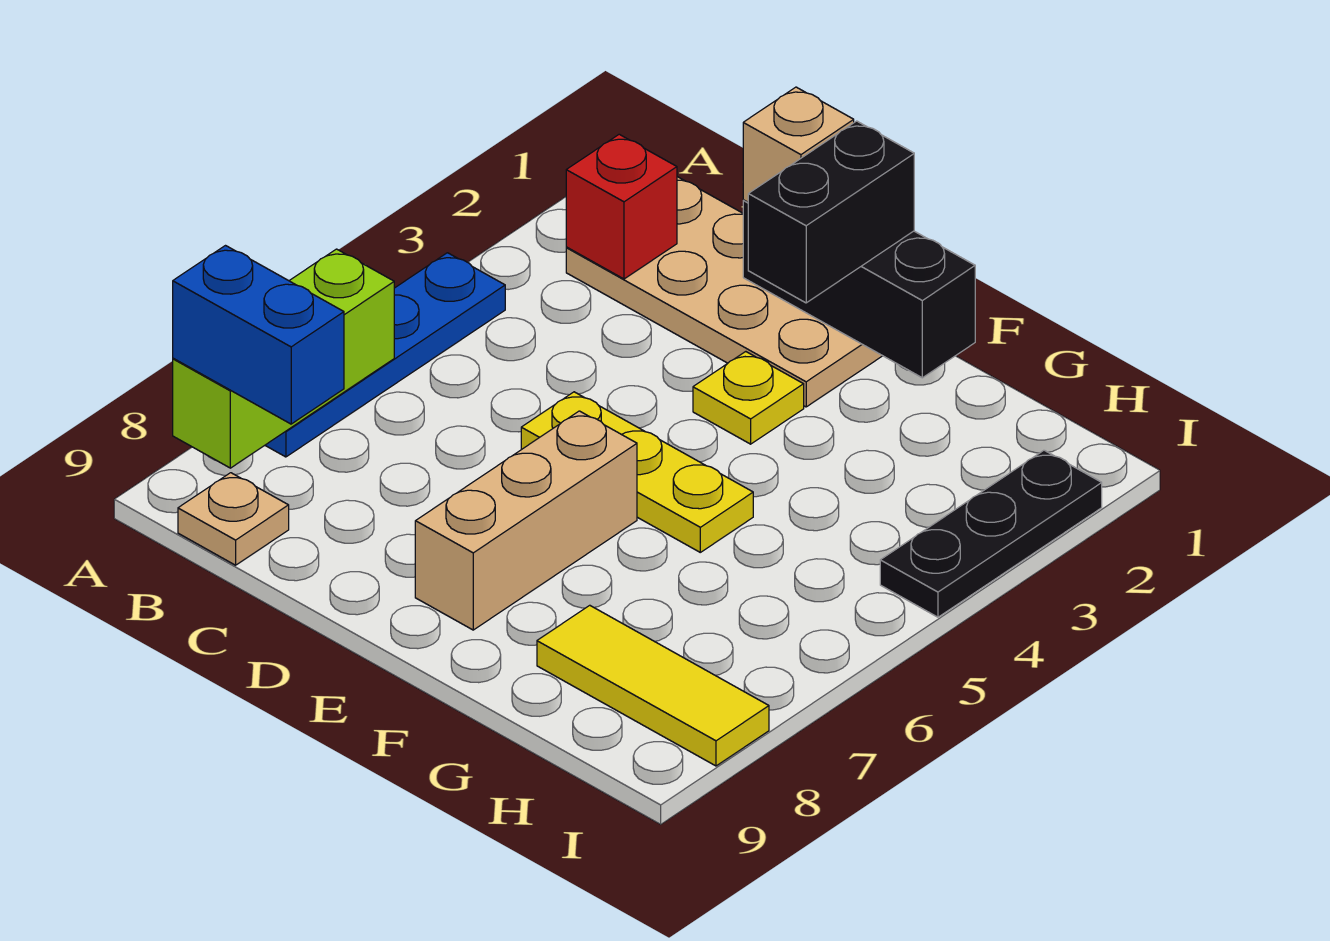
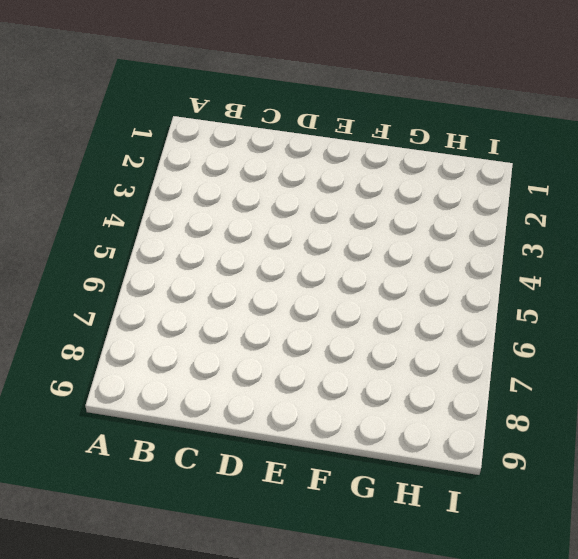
none -> blue 1x4 plate [265,253,505,457]
none -> tan 2x4 plate [566,177,882,407]
none -> tan 1x1 plate [178,473,289,565]

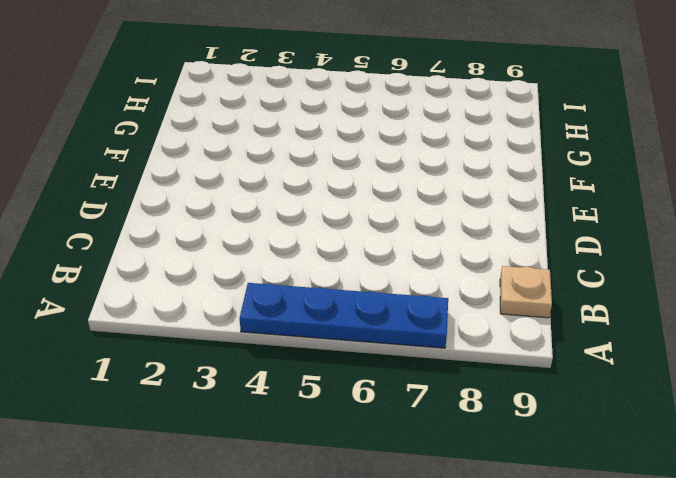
none -> tan 2x4 plate [566,177,882,407]
none -> yellow 1x3 plate [521,392,753,552]
none -> yellow 1x1 plate [693,352,804,444]

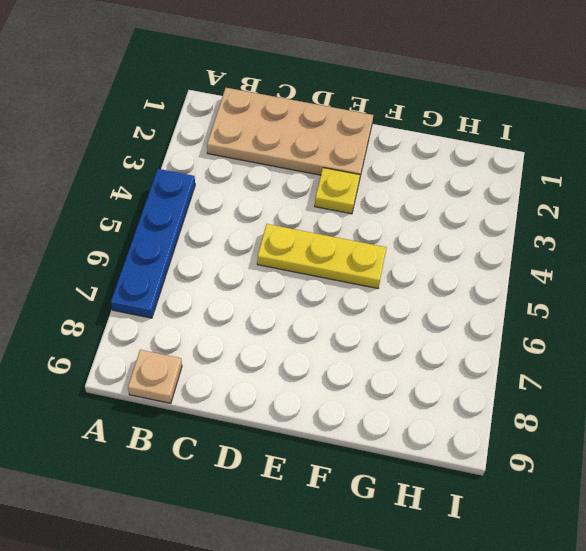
none -> tan 1x3 brick [415,411,637,630]
none -> yellow 1x3 tile [537,605,769,766]
none -> black 1x3 plate [880,450,1102,617]

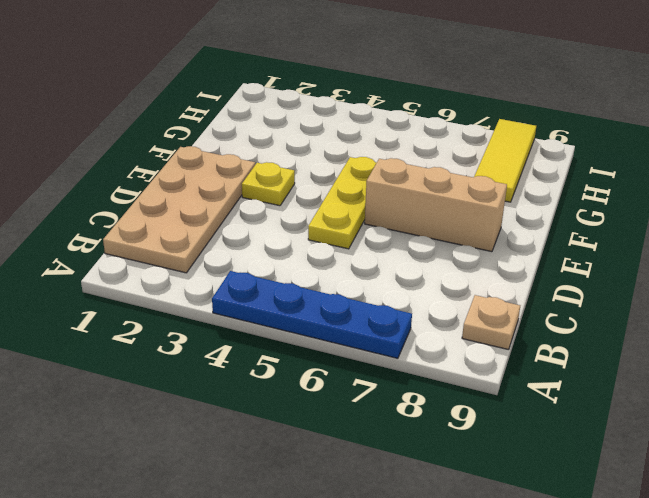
none -> black 1x3 plate [880,450,1102,617]
none -> lime 1x3 brick [173,249,394,468]
none -> red 1x1 brick [566,134,677,279]

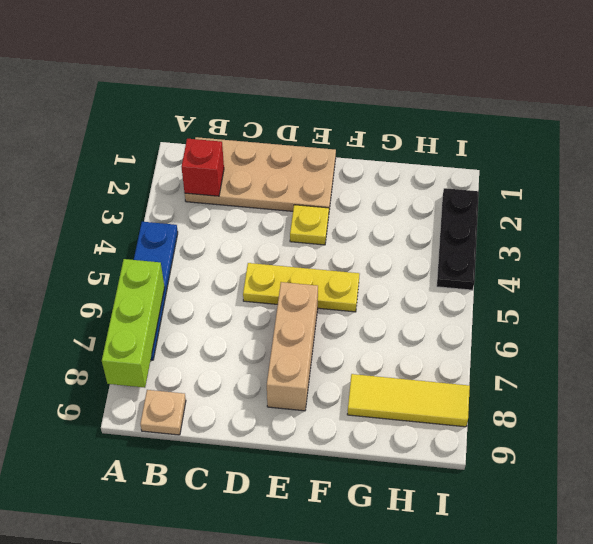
none -> black 1x3 brick [743,200,975,378]
none -> blue 1x2 brick [173,246,344,424]
none -> tan 1x1 brick [743,87,854,202]

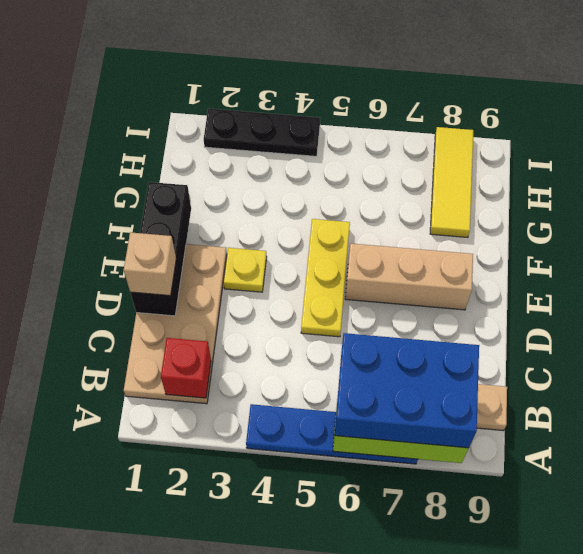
blue 2x3 brick [335,333,479,448] -> blue 1x2 brick [173,246,344,424]
none -> black 1x2 brick [748,121,914,303]

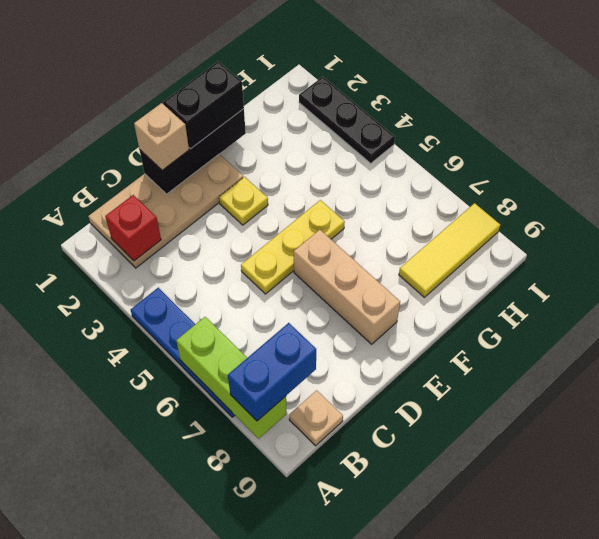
black 1x2 brick [163,61,244,149] -> black 1x2 brick turned to [748,121,914,303]

